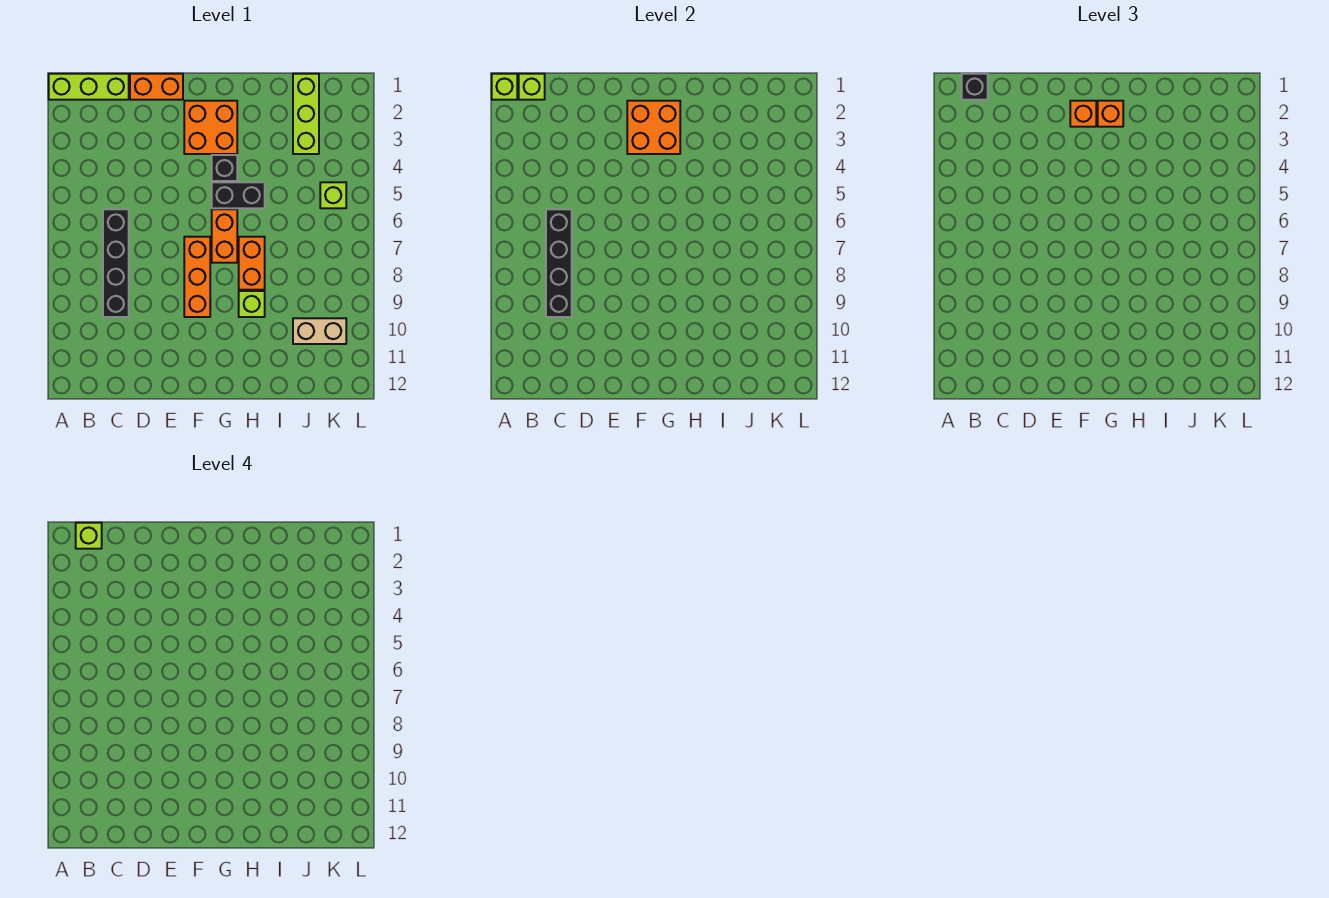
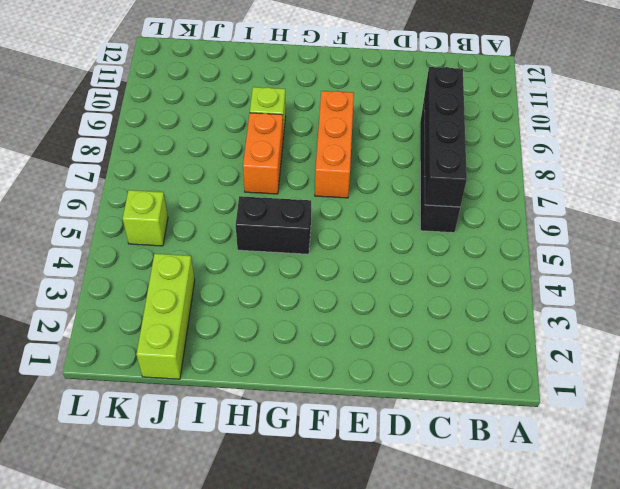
none -> lime 1x3 brick [49,74,129,100]
none -> orange 1x2 brick [130,74,183,100]
none -> orange 2x2 brick [184,101,237,154]

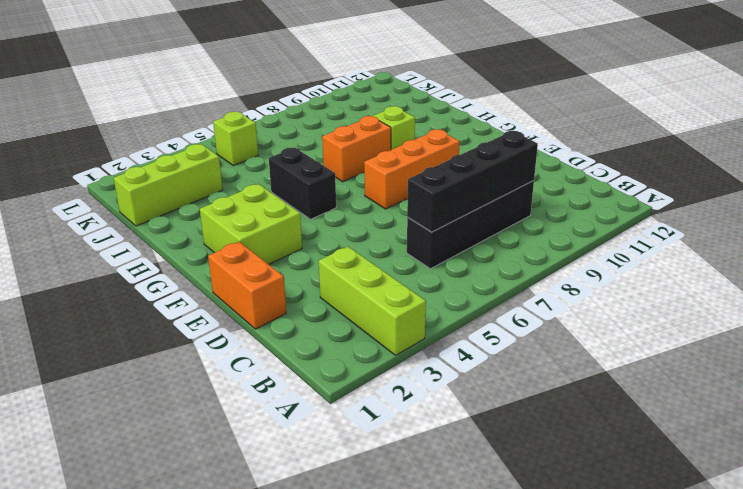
lime 1x3 brick [319,246,426,355] -> lime 1x3 brick moved to [49,74,129,100]
lime 2x2 brick [200,184,302,264] -> orange 2x2 brick [184,101,237,154]
none -> black 1x1 brick [212,155,237,181]
none -> orange 1x2 brick [212,209,237,263]
none -> tan 1x2 brick [293,318,346,344]

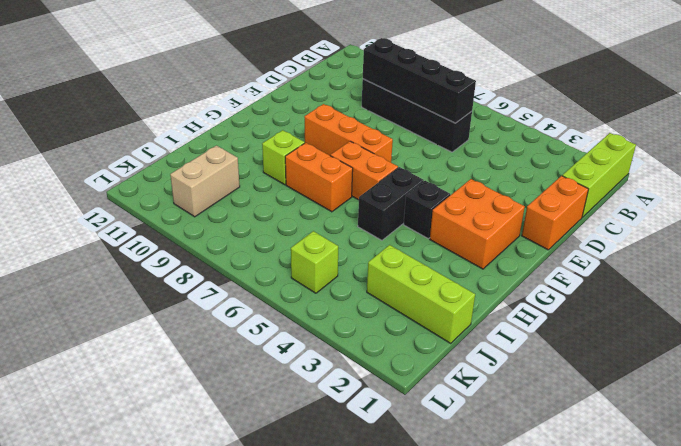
none -> lime 1x1 brick [492,74,517,100]
none -> lime 1x1 brick [519,74,545,100]
none -> orange 2x2 brick [627,101,680,154]

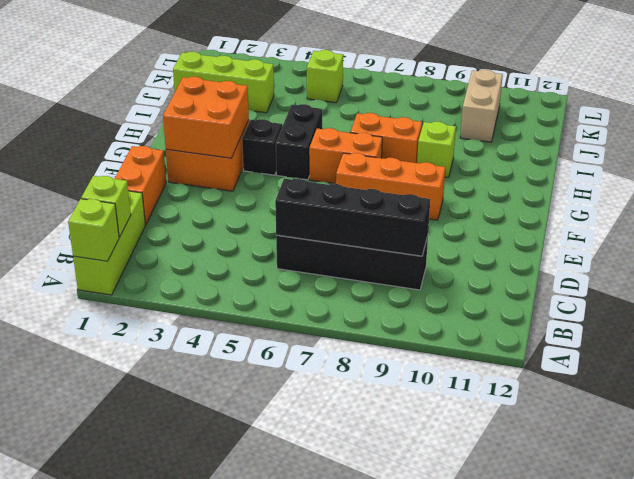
none -> black 1x1 brick [962,74,988,100]
none -> orange 1x1 brick [1070,101,1096,127]
none -> orange 1x1 brick [1098,101,1123,127]

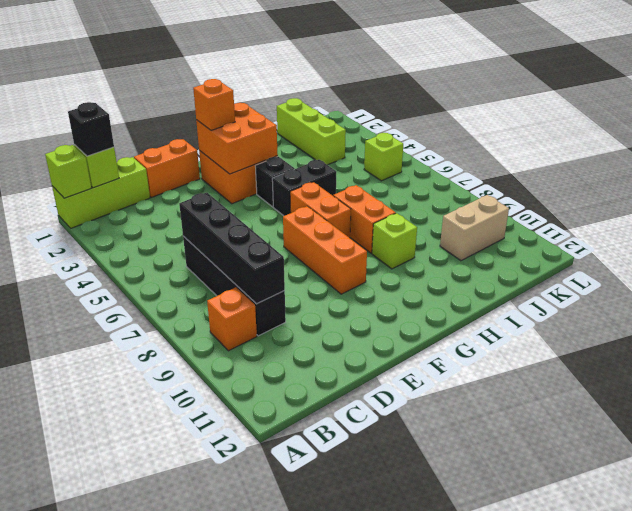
orange 1x1 brick [207,287,257,351] -> orange 1x1 brick moved to [1098,101,1123,127]
none -> lime 1x1 brick [76,523,102,549]

